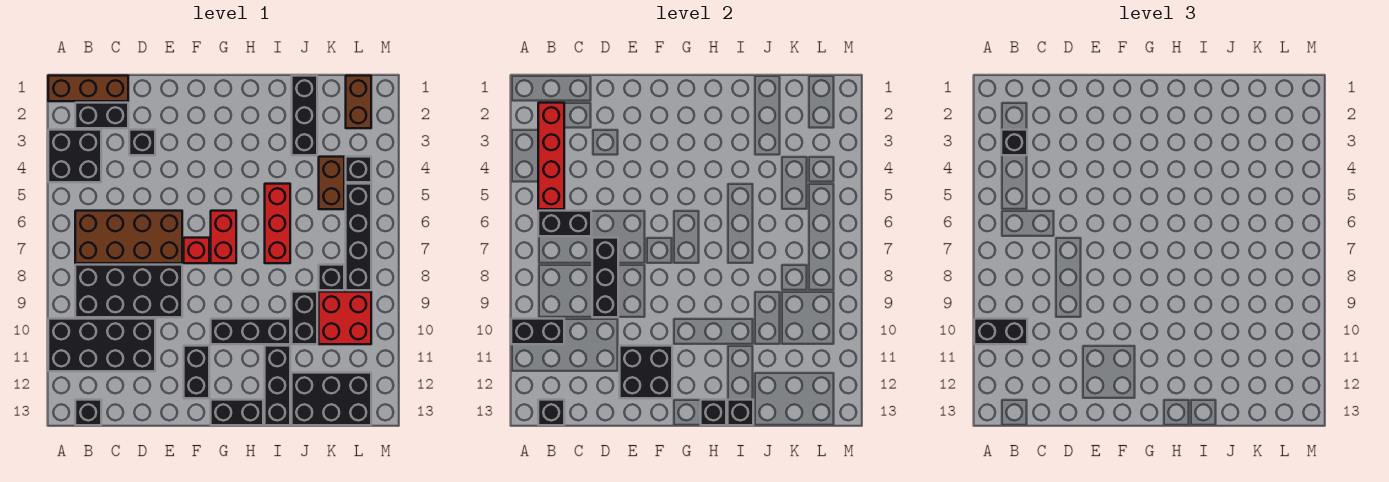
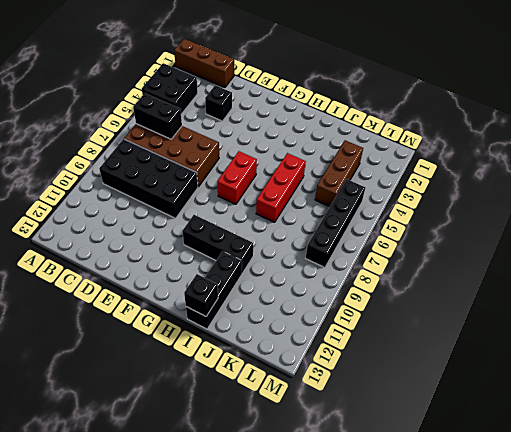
brown 1x3 brick [315,140,363,207] -> brown 1x2 brick [319,157,344,209]
none -> black 2x4 brick [48,319,155,371]
none -> black 1x2 brick [75,103,128,128]
none -> black 1x1 brick [75,400,101,425]
none -> red 1x1 brick [184,238,209,263]

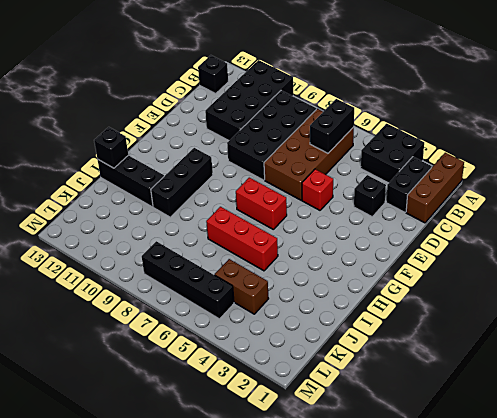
red 1x1 brick [302,169,333,210] -> red 1x1 brick moved to [184,238,209,263]
none -> black 1x2 brick [184,346,209,398]
none -> black 1x2 brick [211,400,263,425]
none -> black 1x3 brick [292,76,317,155]
none -> black 1x2 brick [292,292,317,344]

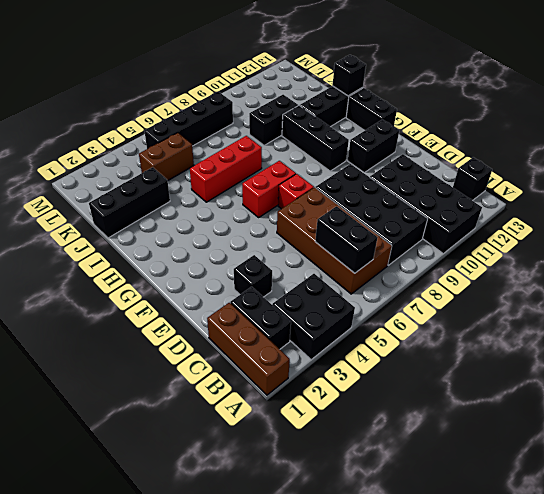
none -> black 2x3 brick [292,373,371,425]
none -> black 1x1 brick [319,265,344,290]
none -> red 2x2 brick [319,292,371,344]
none -> brown 1x2 brick [346,76,371,128]

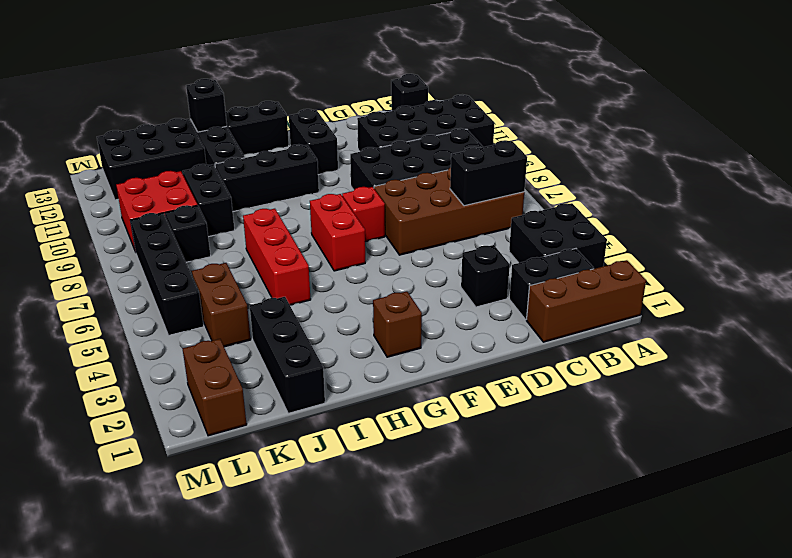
brown 1x1 brick [373,291,422,357] -> none
none -> black 1x1 brick [346,157,371,182]
none -> black 1x2 brick [511,319,564,344]
none -> red 1x4 brick [538,103,564,209]
none -> black 1x1 brick [538,400,564,425]

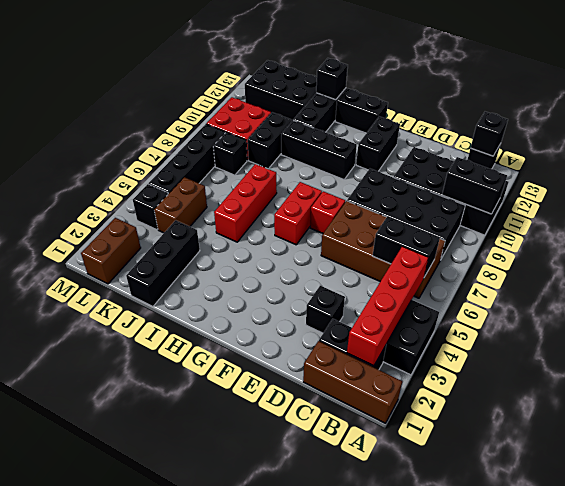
none -> black 1x3 brick [592,238,618,317]
none -> black 2x2 brick [620,346,672,398]
none -> black 1x1 brick [701,400,726,425]
none -> black 1x2 brick [974,319,1027,344]

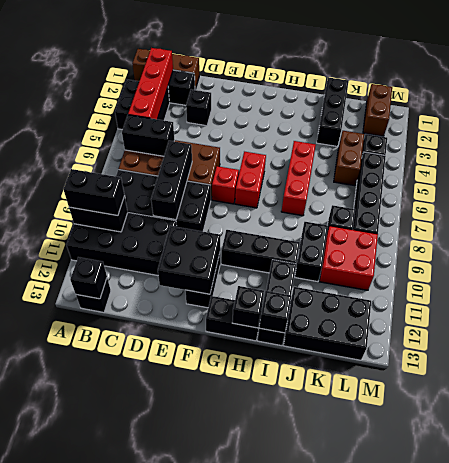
none -> black 1x1 brick [1001,130,1027,155]

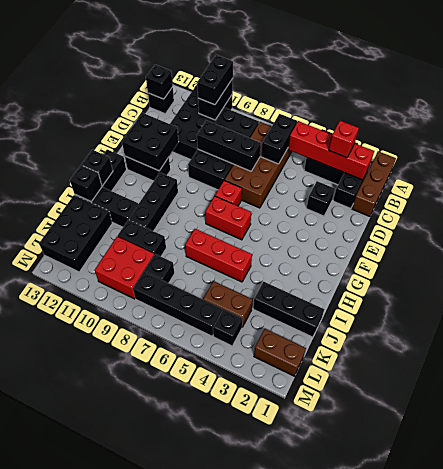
red 1x1 brick [329,121,359,158] -> black 1x1 brick [1001,130,1027,155]

